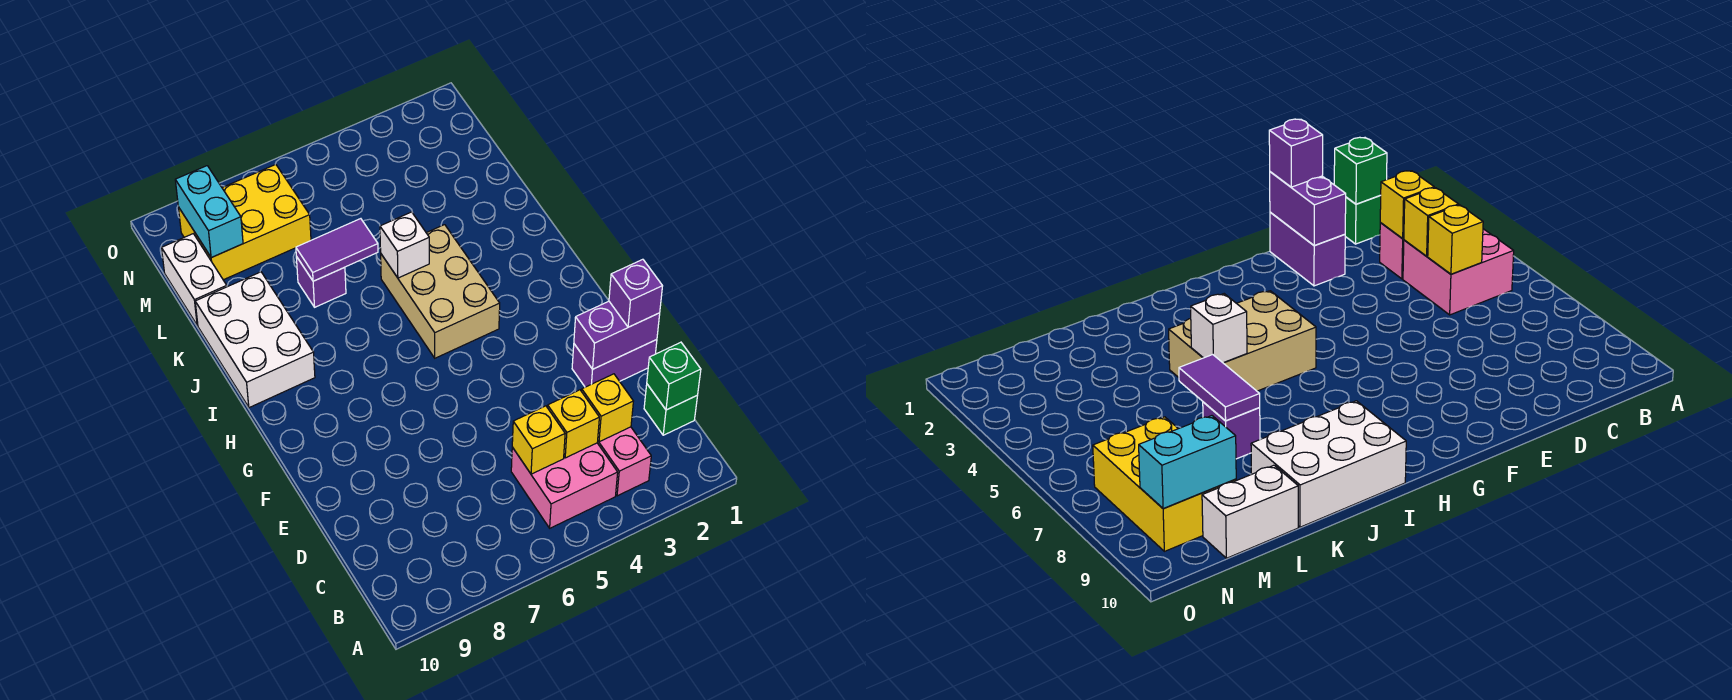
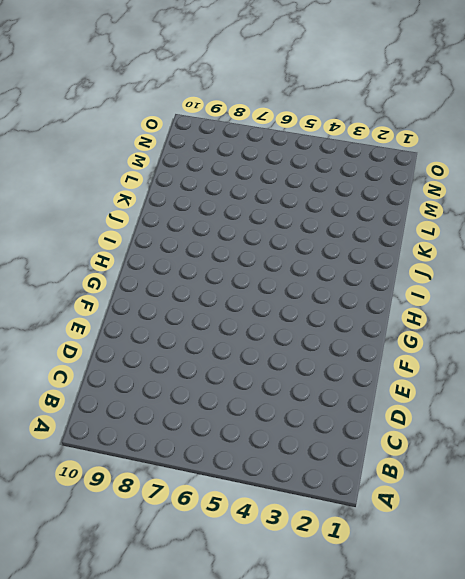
none -> pink 1x2 brick [597,427,651,496]
none -> pink 2x2 brick [511,443,618,528]
none -> green 1x1 brick [644,384,698,435]

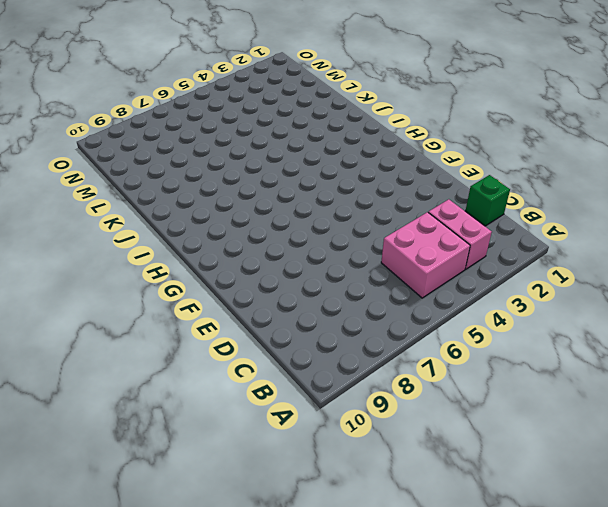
none -> purple 1x2 brick [572,340,657,387]
none -> tan 2x3 brick [381,225,500,358]
none -> white 2x3 brick [195,272,315,408]

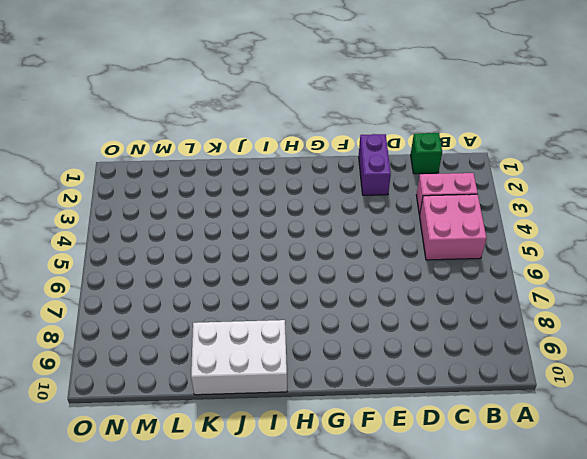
none -> tan 2x3 brick [381,225,500,358]
none -> purple 1x1 brick [296,257,346,307]
none -> white 1x2 brick [162,234,227,325]

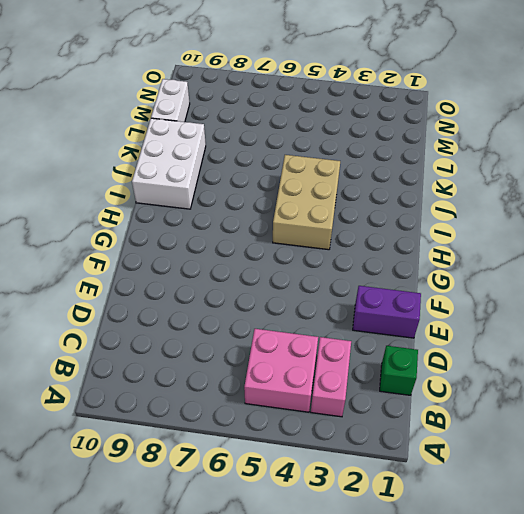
none -> purple 1x1 brick [296,257,346,307]
none -> yellow 2x3 brick [178,164,311,280]
none -> green 1x1 brick [647,342,701,410]

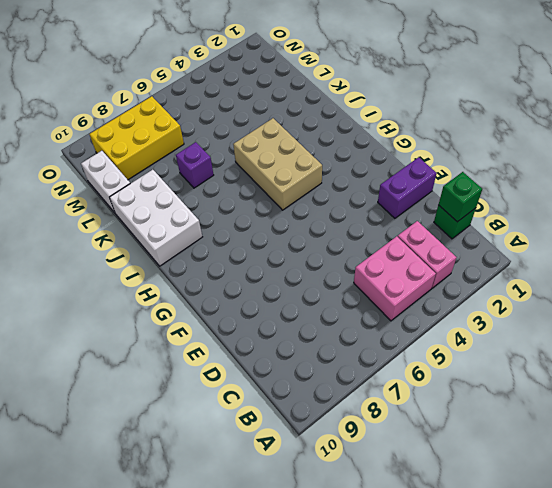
none -> yellow 1x1 brick [582,374,633,442]
none -> yellow 1x1 brick [548,390,599,458]
none -> yellow 1x1 brick [512,406,565,474]

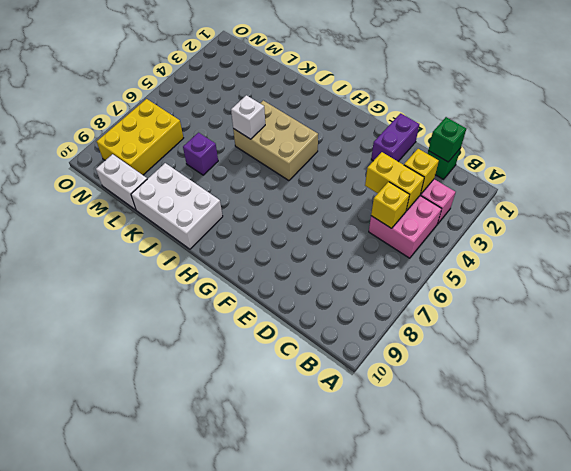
yellow 1x2 brick [365,152,424,211] -> yellow 1x1 brick [548,390,599,458]
none -> purple 1x2 brick [574,301,660,369]
none -> purple 1x2 tile [296,219,378,281]
none -> cyan 1x2 brick [175,166,243,258]

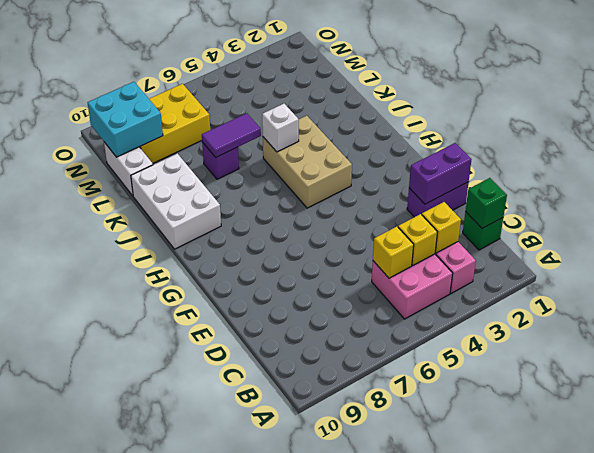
cyan 2x2 brick [88,82,163,157] -> cyan 1x2 brick [175,166,243,258]
none -> purple 1x1 brick [609,259,662,327]

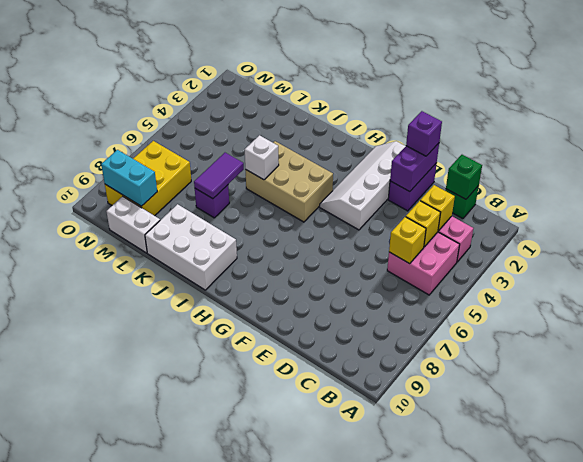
white 2x4 slope [320,141,406,230] -> none

